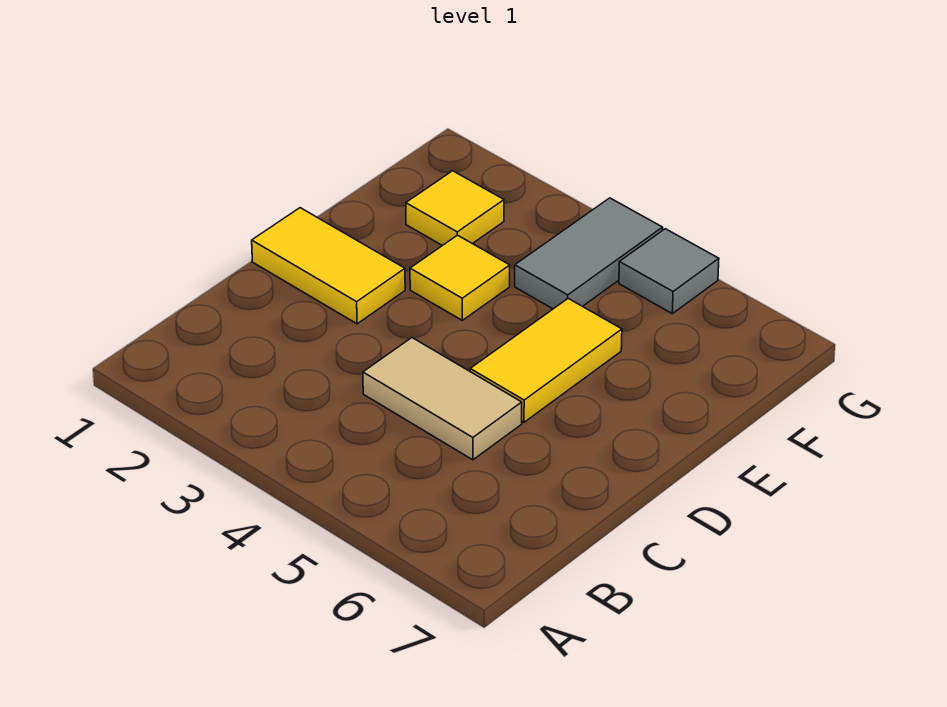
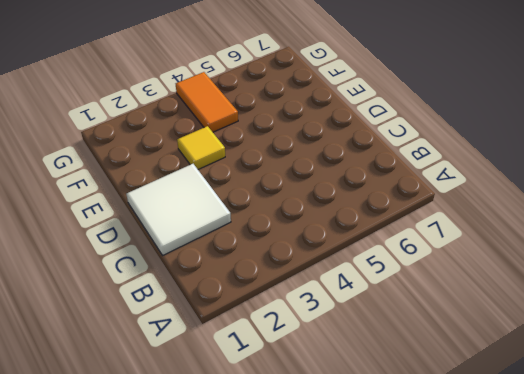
white 2x2 tile [126,164,231,255] -> yellow 1x2 tile [252,208,405,324]
orange 1x2 tile [176,72,238,132] -> grey 1x2 tile [515,198,663,309]
none -> tan 1x2 tile [363,338,522,460]
none -> yellow 1x2 tile [470,298,622,422]

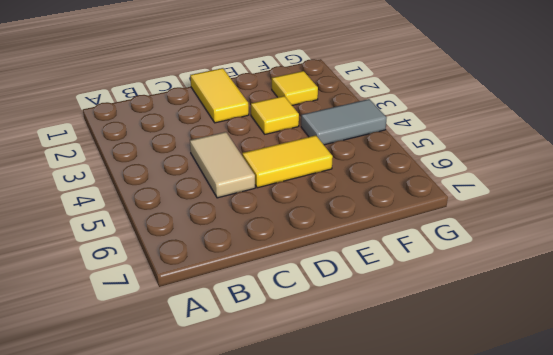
none -> grey 1x1 tile [619,229,719,314]

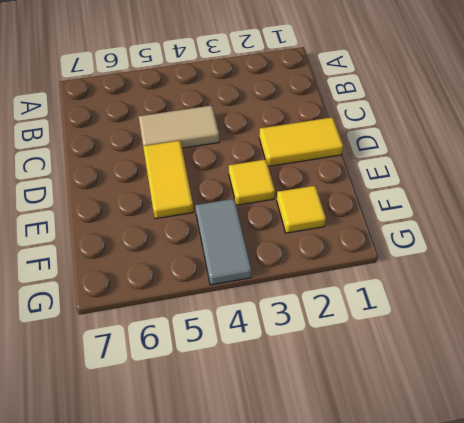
none -> grey 1x1 tile [619,229,719,314]

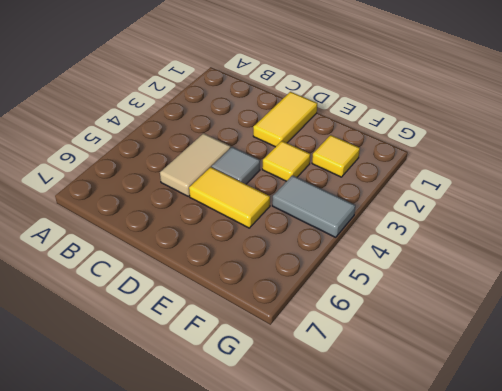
grey 1x1 tile [212,147,260,184] -> grey 1x1 tile moved to [619,229,719,314]

